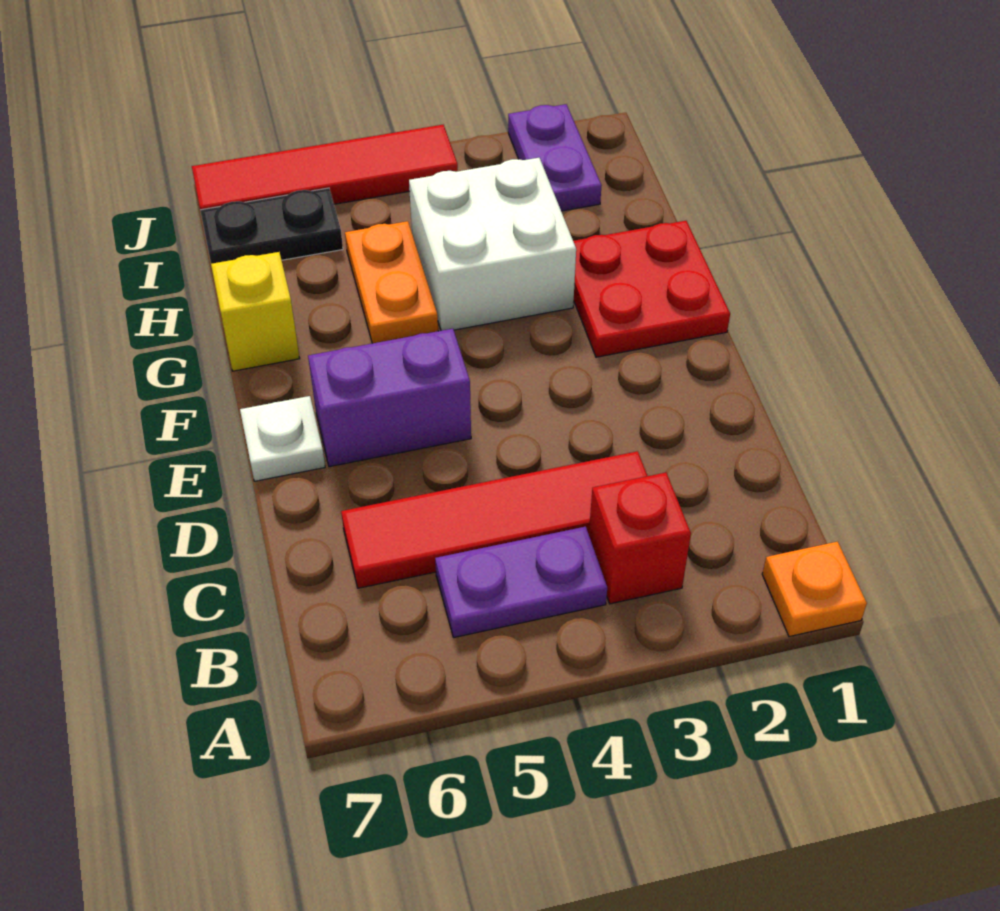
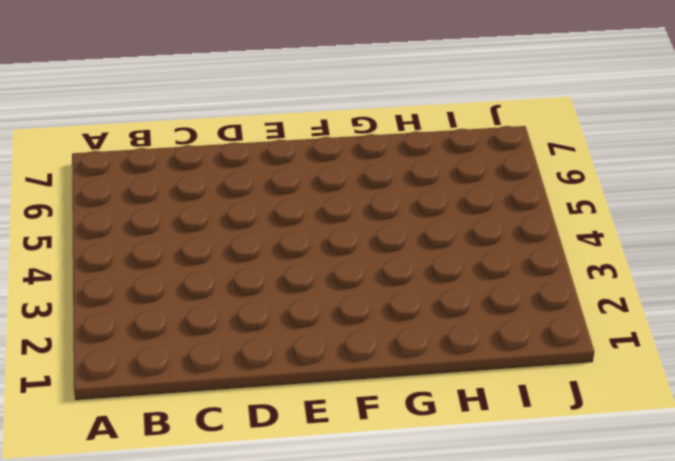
none -> orange 1x1 plate [762,542,867,637]
none -> red 1x1 brick [589,473,691,604]
none -> purple 1x2 plate [435,527,607,637]

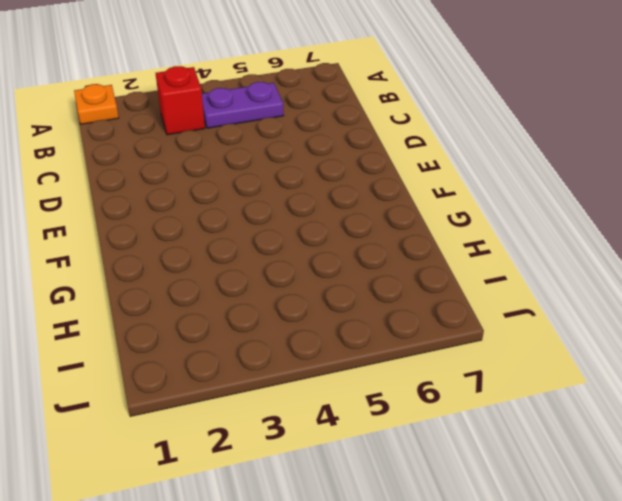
none -> red 1x4 tile [341,451,647,588]
none -> purple 1x2 brick [308,329,471,467]
none -> white 1x1 plate [240,396,325,481]

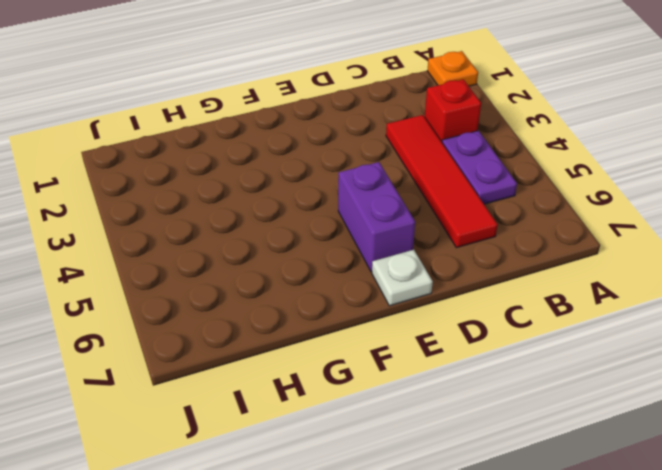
none -> red 2x2 plate [573,221,730,357]
none -> white 2x2 brick [409,158,576,331]
none -> orange 1x2 plate [345,221,438,343]

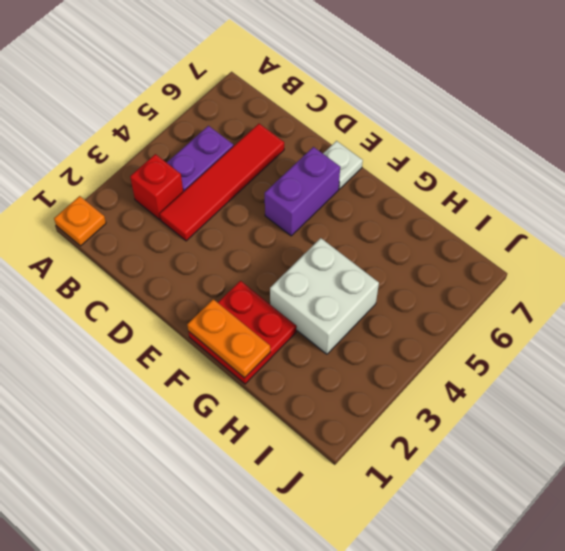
orange 1x2 plate [187,299,270,378] -> orange 1x2 plate moved to [345,221,438,343]
none -> yellow 1x1 brick [211,252,300,371]
none -> purple 1x2 plate [508,104,602,211]
none -> black 1x2 plate [200,188,343,264]

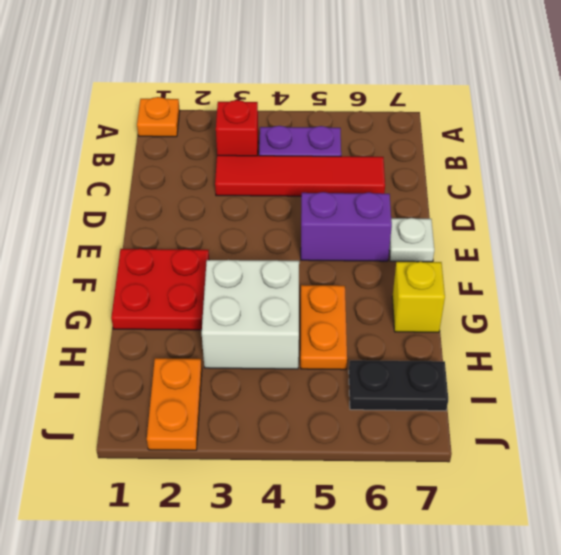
orange 1x2 plate [147,358,202,450] -> purple 1x2 plate [508,104,602,211]
none -> red 1x4 tile [192,125,458,210]

